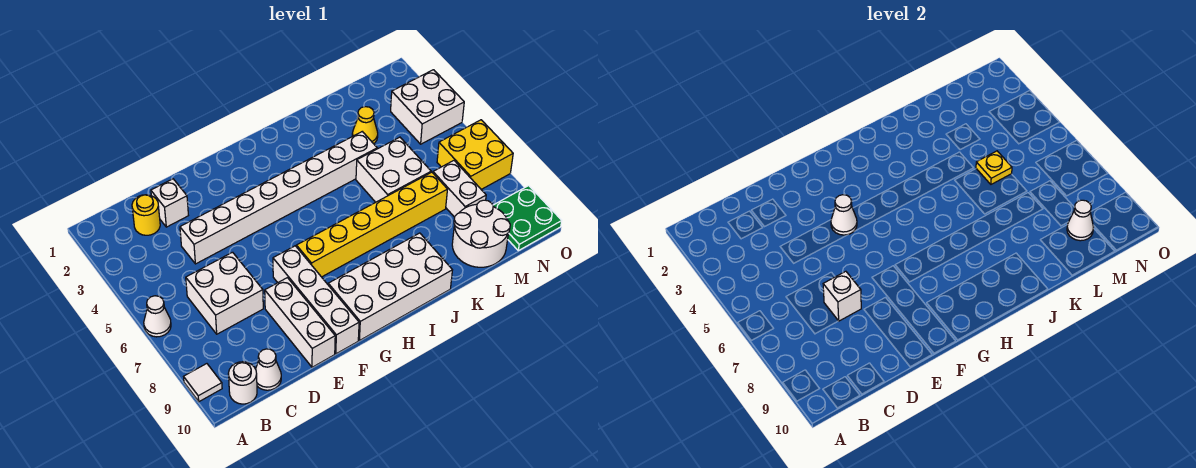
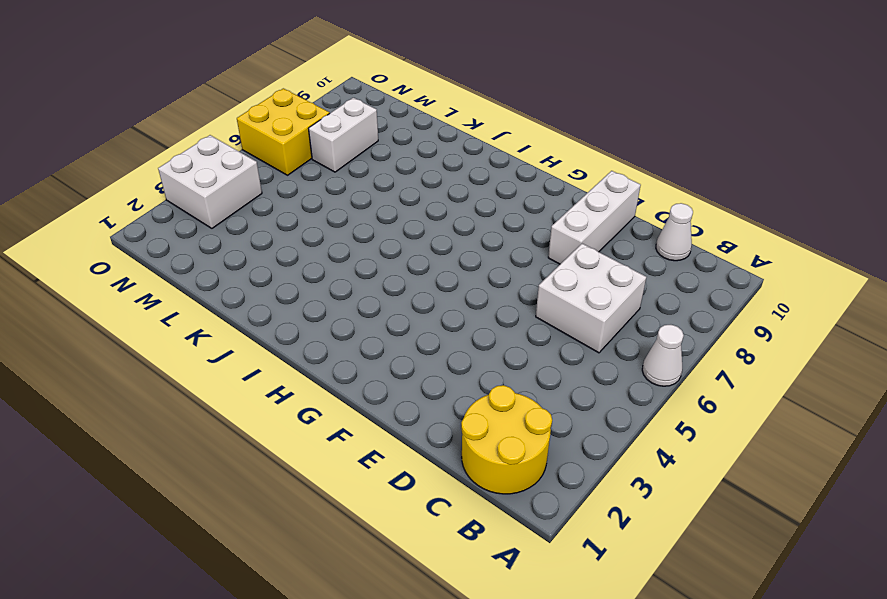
yellow 2x2 round brick [461,385,552,494] -> yellow 1x1 round brick [132,195,160,235]
none -> white 1x1 tile [184,364,222,402]
none -> white 1x1 round brick [228,362,257,404]
none -> white 1x1 brick [151,179,188,227]

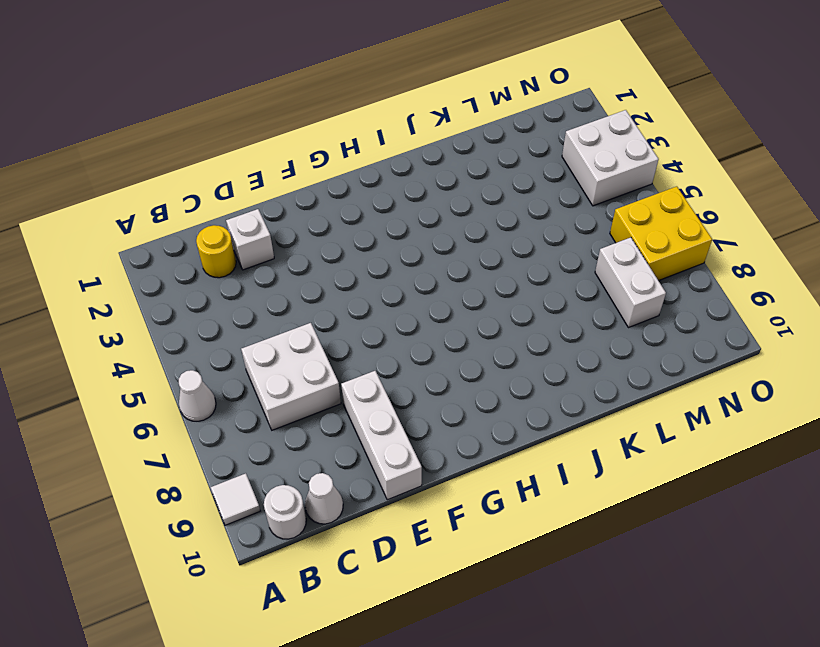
none -> white 1x8 brick [180,132,377,264]
none -> white 1x4 brick [273,246,359,354]
none -> yellow 1x6 brick [296,172,448,277]

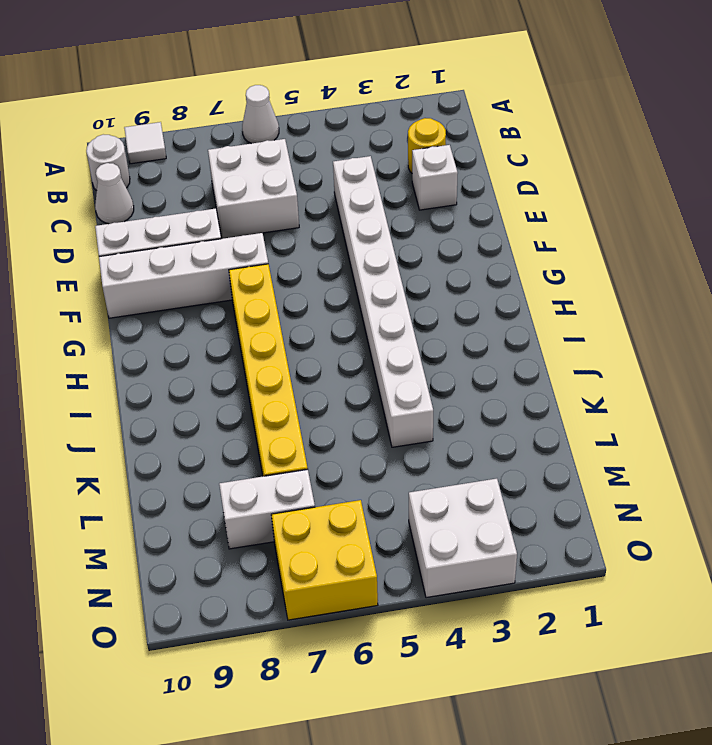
none -> white 2x4 brick [328,233,452,341]
none -> white 2x2 brick [356,137,431,202]
none -> yellow 1x1 cone [352,107,378,144]

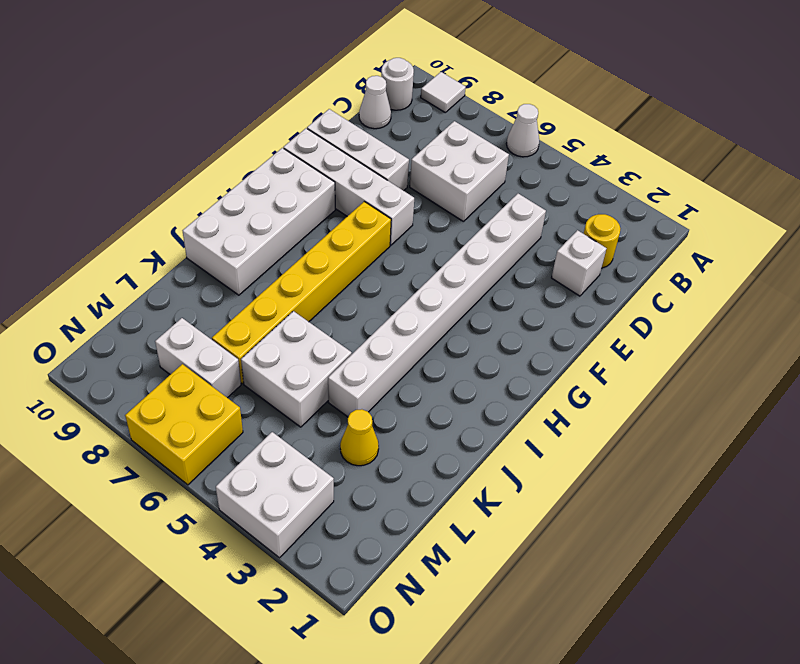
none -> white 2x2 round brick [452,200,510,267]
none -> green 2x2 plate [493,186,562,251]
none -> white 1x1 brick [823,271,861,321]

